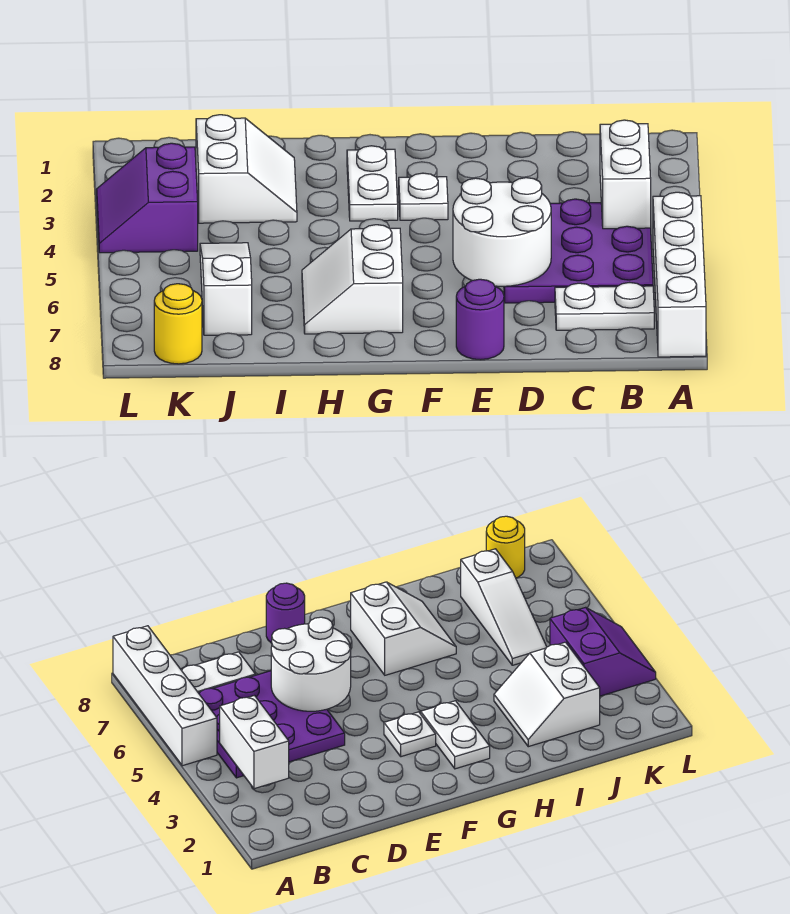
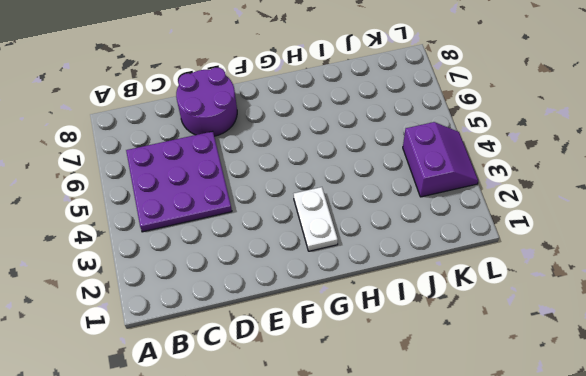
purple 2x2 round brick [176,68,237,136] -> purple 1x1 round brick [456,279,504,360]
none -> white 1x4 brick [653,192,706,357]
none -> white 1x2 plate [555,283,654,330]
none -> white 1x1 plate [399,173,448,220]

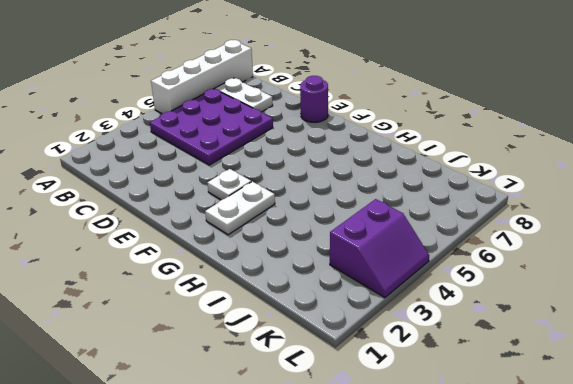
none -> white 2x2 slope [302,225,403,334]
none -> white 2x2 slope [196,115,297,223]
none -> white 1x3 slope [200,243,252,335]

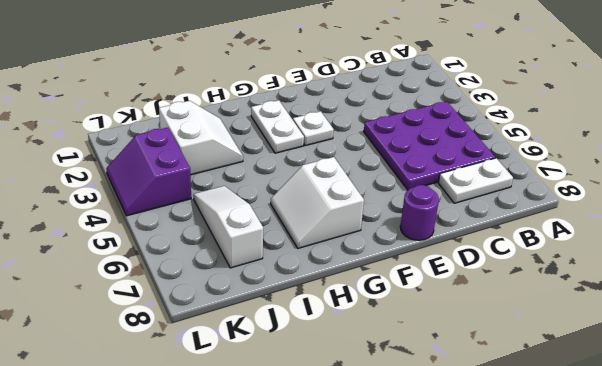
none -> white 1x4 brick [653,192,706,357]
none -> yellow 1x1 round brick [154,284,202,364]
none -> white 1x2 brick [600,120,651,229]

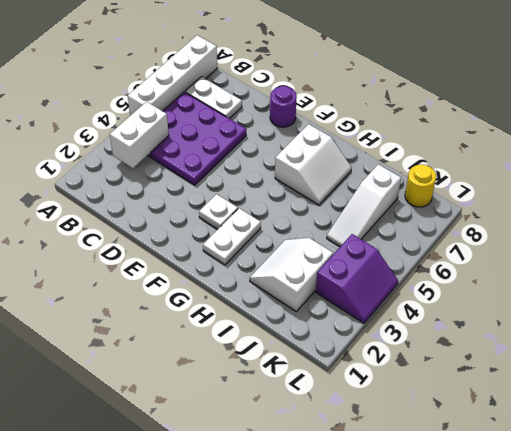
none -> white 2x2 round brick [453,178,551,286]

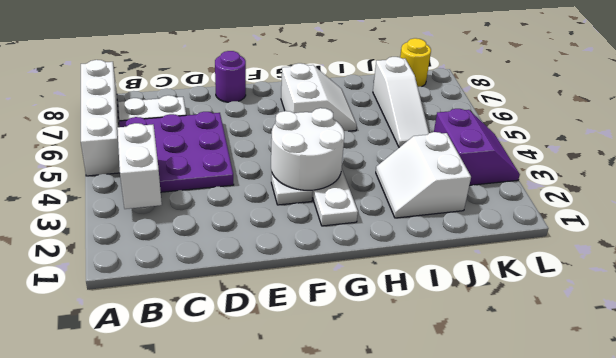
white 2x2 round brick [271,108,344,191] -> white 2x2 round brick moved to [453,178,551,286]

